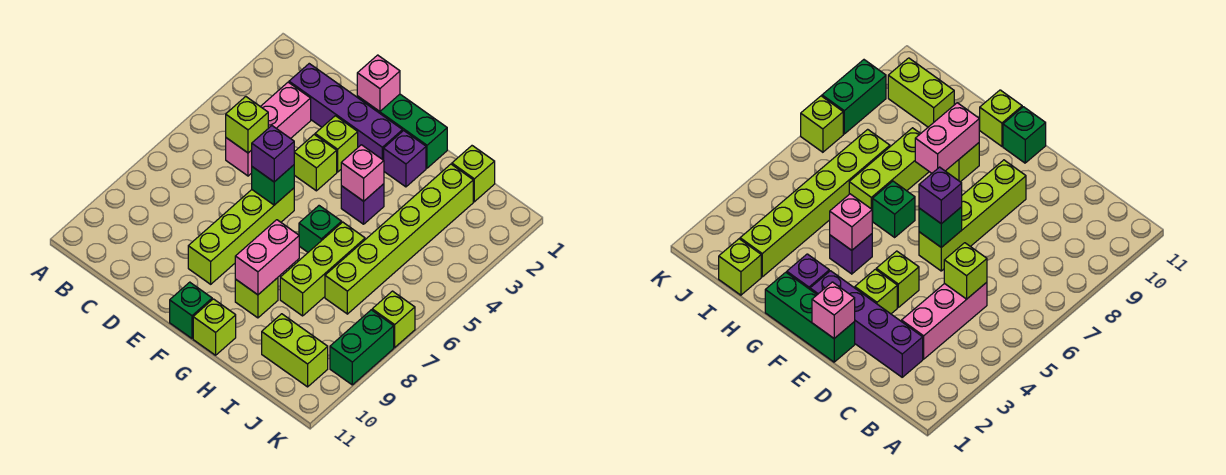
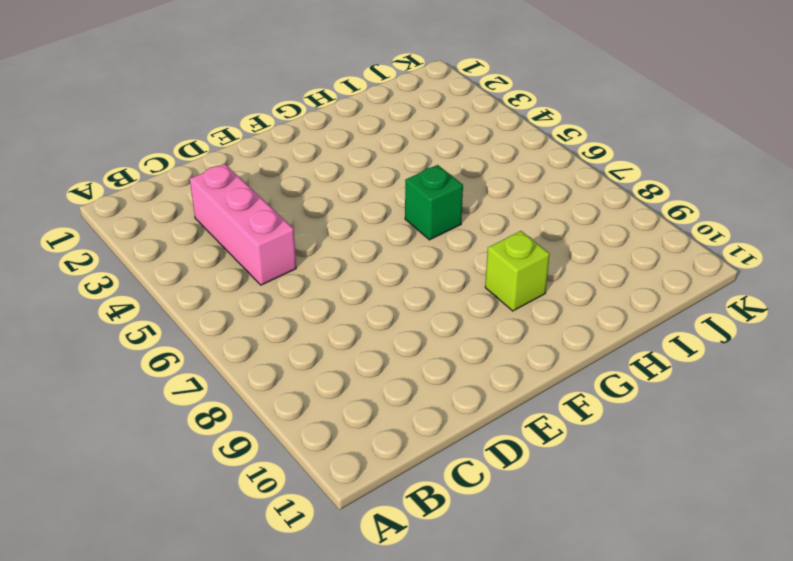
none -> purple 1x4 brick [289,64,403,160]
none -> green 1x3 brick [357,94,447,168]
none -> lime 1x1 brick [315,116,358,172]

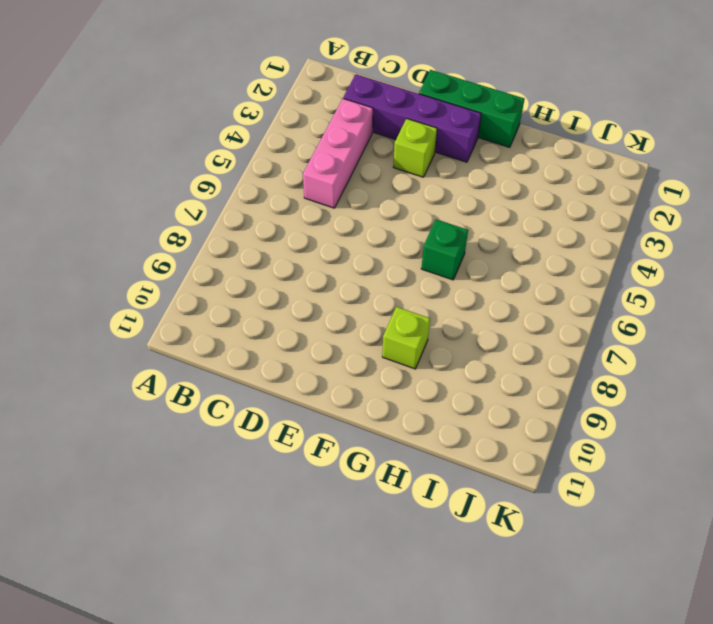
none -> lime 1x1 brick [294,135,337,191]
none -> lime 1x4 brick [188,188,294,284]
none -> green 1x1 brick [170,282,212,338]

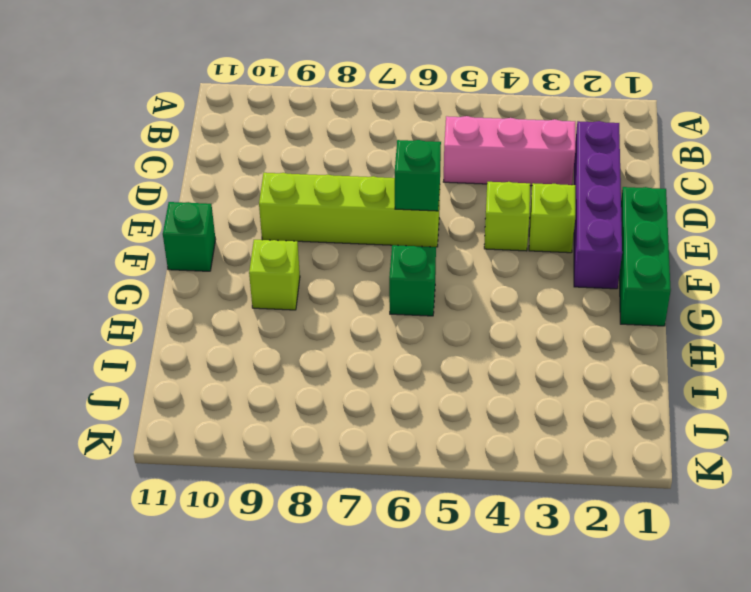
none -> purple 1x1 brick [384,131,426,187]
none -> purple 1x1 brick [341,184,384,224]
none -> lime 1x1 brick [193,299,236,355]

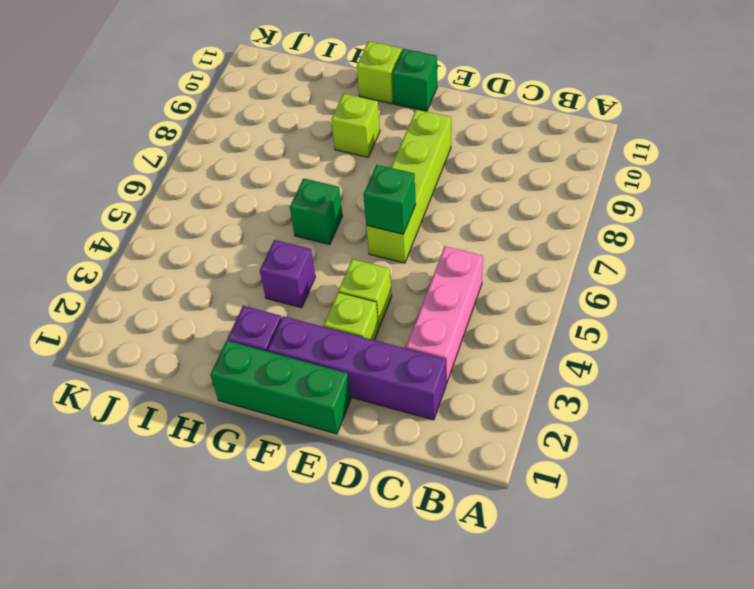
none -> lime 1x3 brick [280,222,365,316]
none -> lime 1x1 brick [452,146,495,202]
none -> lime 1x6 brick [325,164,473,314]

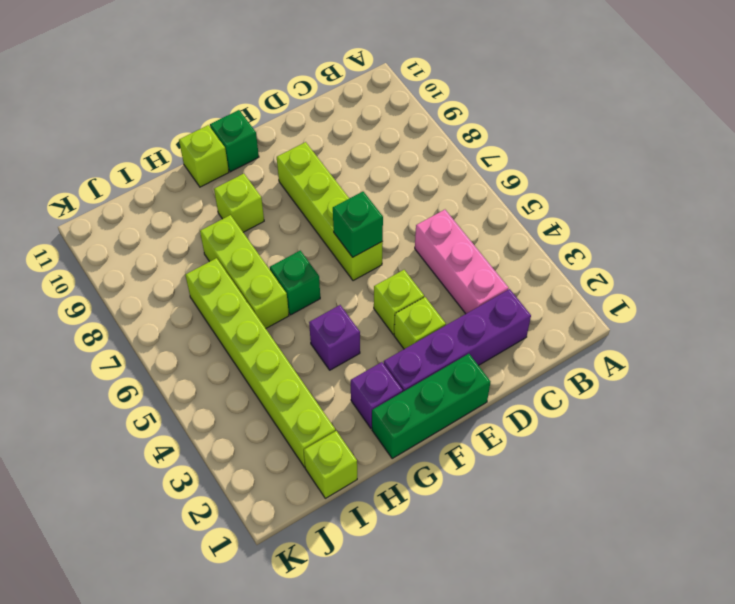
none -> lime 1x2 brick [262,314,328,387]
none -> lime 1x1 brick [372,291,415,347]
none -> green 1x2 brick [330,310,394,385]

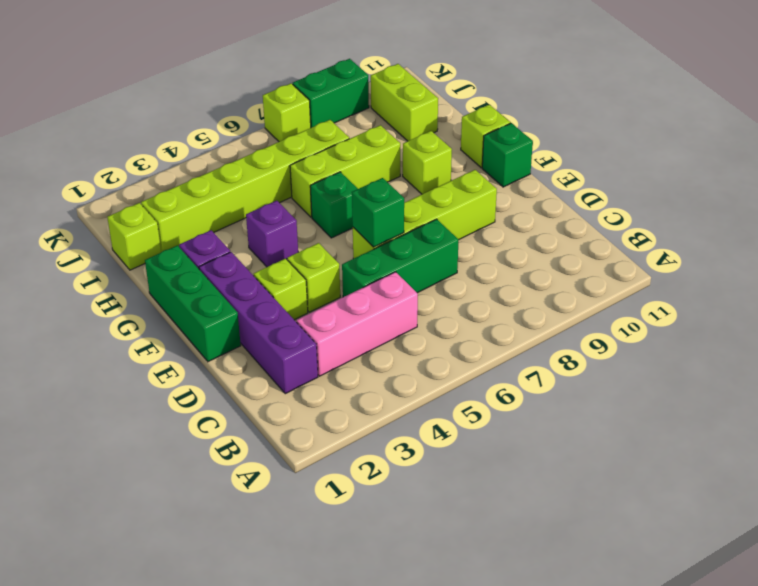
green 1x3 brick [342,219,459,297] -> none
none -> lime 1x1 brick [226,97,268,153]
none -> pink 1x1 brick [357,55,400,111]
none -> pink 1x1 brick [341,145,384,201]

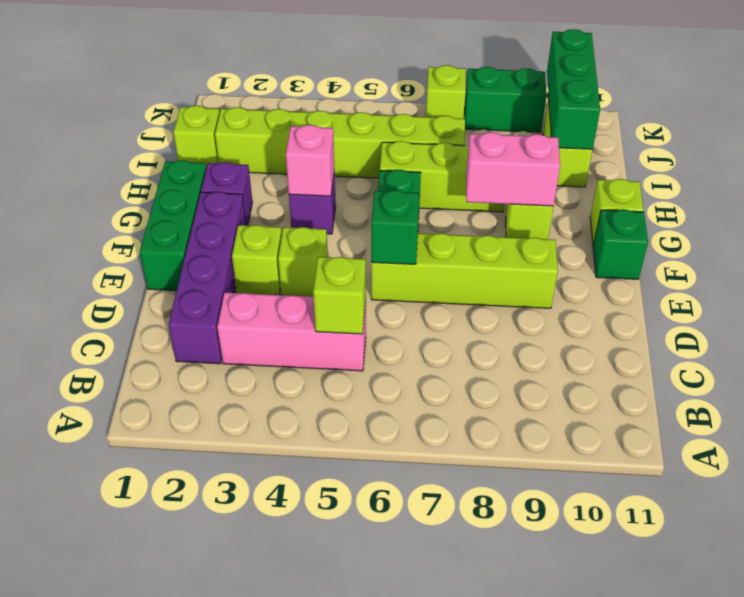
green 1x3 brick [547,29,600,149] -> none
none -> pink 1x1 brick [357,55,400,111]
none -> purple 1x1 brick [252,126,294,182]

